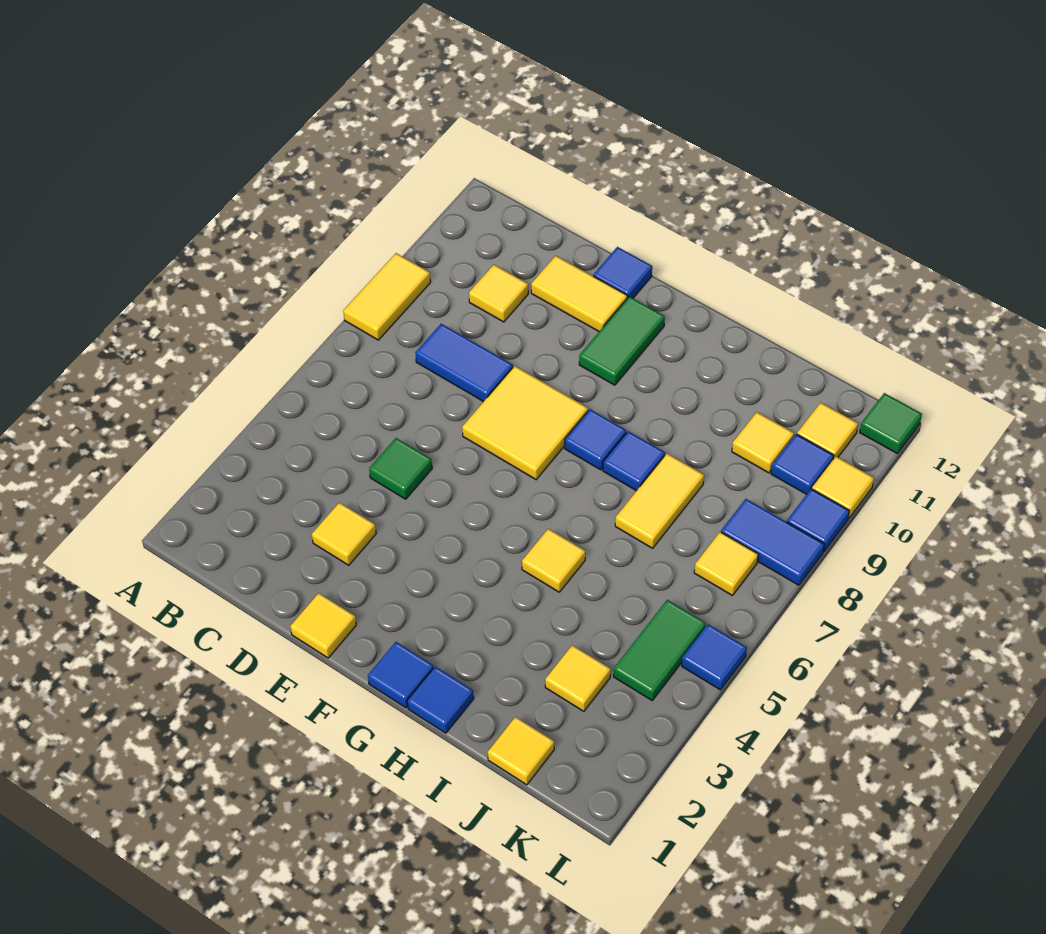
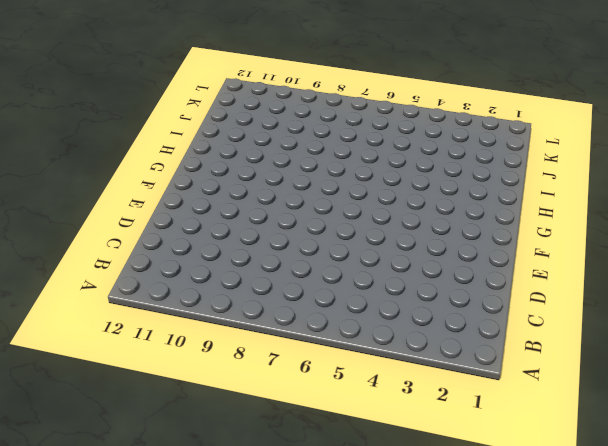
none -> yellow 1x2 tile [343,253,431,340]
none -> blue 1x2 tile [415,324,513,402]
none -> yellow 1x1 tile [469,265,528,322]

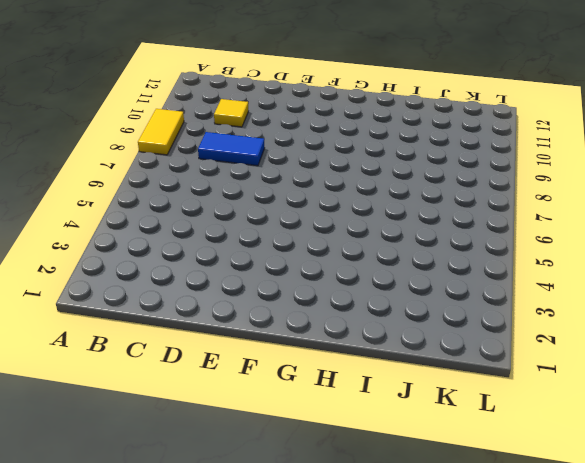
none -> yellow 1x1 tile [312,502,376,565]
none -> green 1x1 tile [369,438,432,499]
none -> yellow 1x2 tile [531,256,627,331]

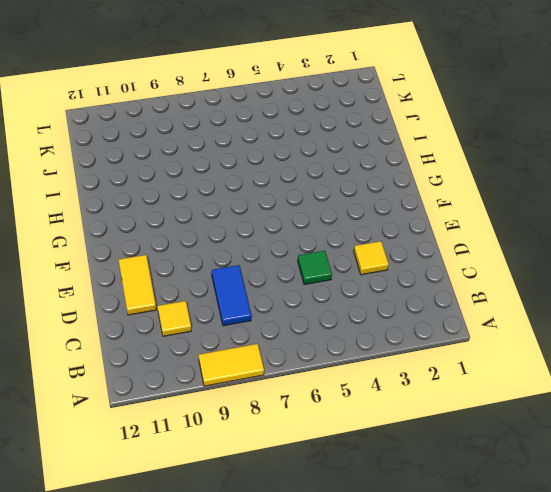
none -> yellow 1x1 tile [290,593,356,658]
none -> yellow 2x2 tile [462,366,588,480]
none -> blue 1x1 tile [593,247,652,298]

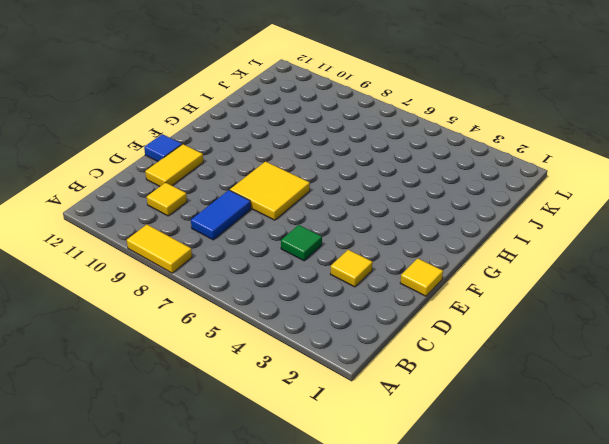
none -> green 1x2 tile [579,296,665,385]
none -> blue 1x1 tile [368,642,434,708]
none -> blue 1x1 tile [565,409,626,470]

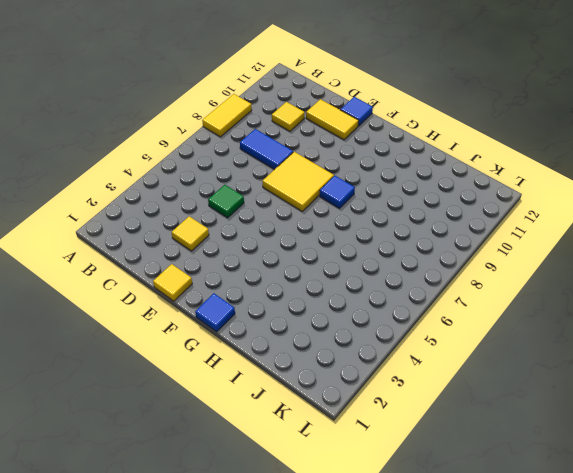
none -> green 1x2 tile [579,296,665,385]
none -> blue 1x1 tile [407,666,474,733]
none -> yellow 1x1 tile [522,529,585,592]

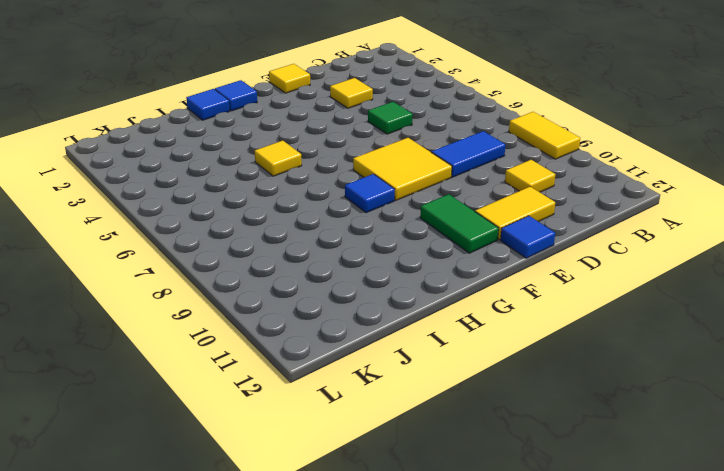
none -> blue 1x1 tile [603,431,665,491]
none -> yellow 1x2 tile [615,454,704,548]
none -> yellow 1x1 tile [488,717,554,785]

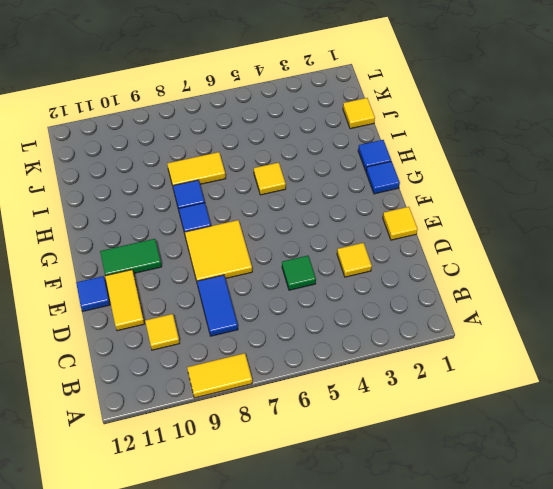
none -> yellow 1x1 tile [545,645,611,711]
none -> yellow 1x1 tile [732,412,794,473]
none -> green 1x2 tile [614,600,706,700]

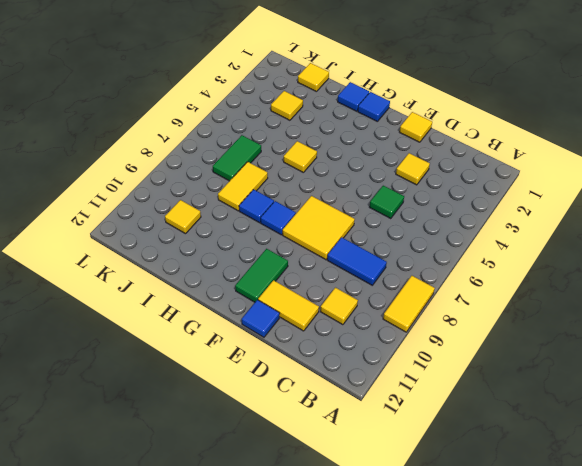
green 1x2 tile [213,135,261,181] -> green 1x2 tile moved to [614,600,706,700]
none -> yellow 1x1 tile [694,532,758,596]
none -> blue 1x2 tile [721,499,824,585]
none -> blue 1x1 tile [771,434,834,494]

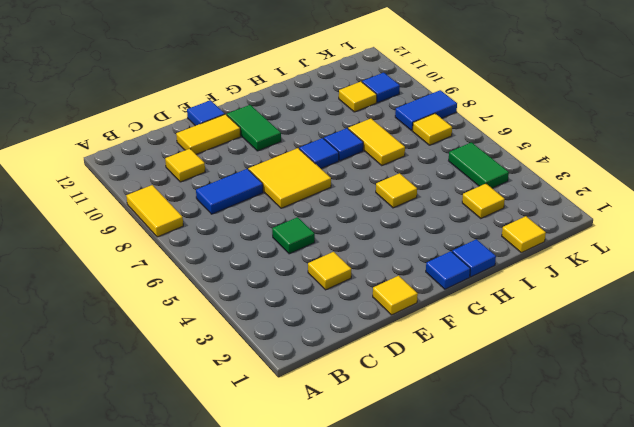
none -> yellow 1x1 tile [797,403,858,459]
none -> blue 1x1 tile [682,624,747,690]
none -> blue 1x1 tile [787,489,849,551]

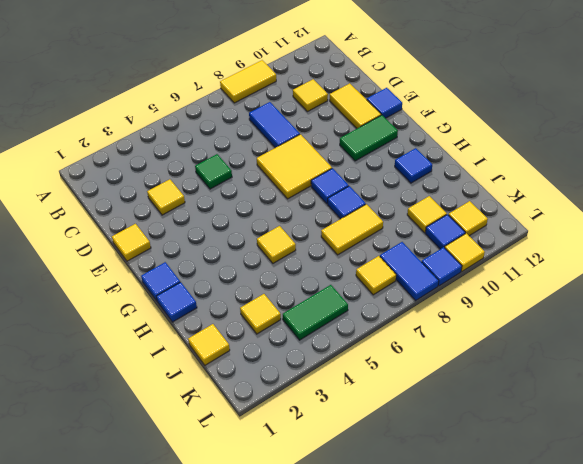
blue 1x1 tile [395,148,432,183] -> blue 1x1 tile moved to [682,624,747,690]
none -> green 1x1 tile [860,393,922,454]

